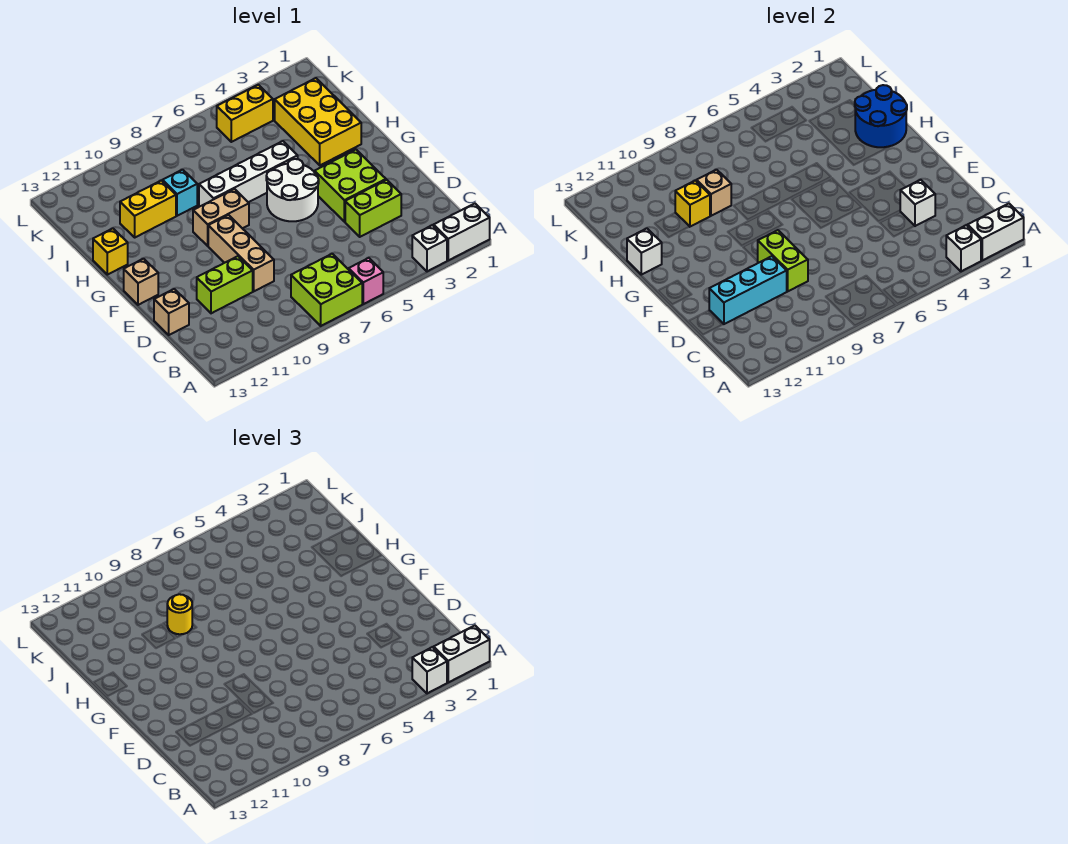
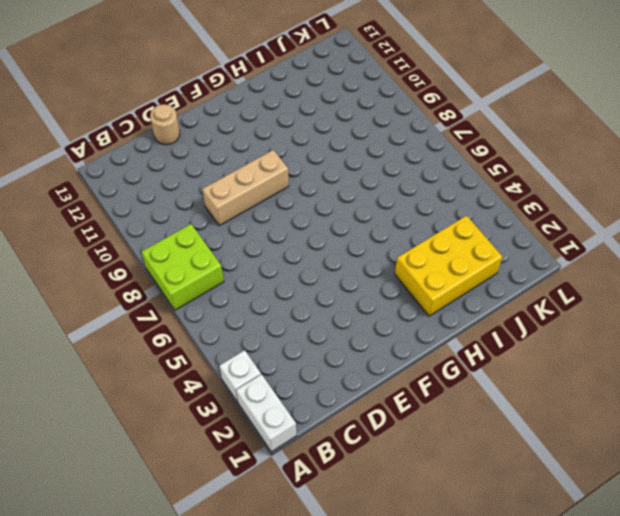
tan 1x1 round brick [150,104,180,145] -> tan 1x1 brick [154,289,189,335]
none -> pink 1x1 brick [349,258,383,304]
none -> lime 1x2 brick [345,180,401,237]
none -> lime 1x2 brick [197,256,253,313]
none -> lime 2x2 brick [315,150,386,222]

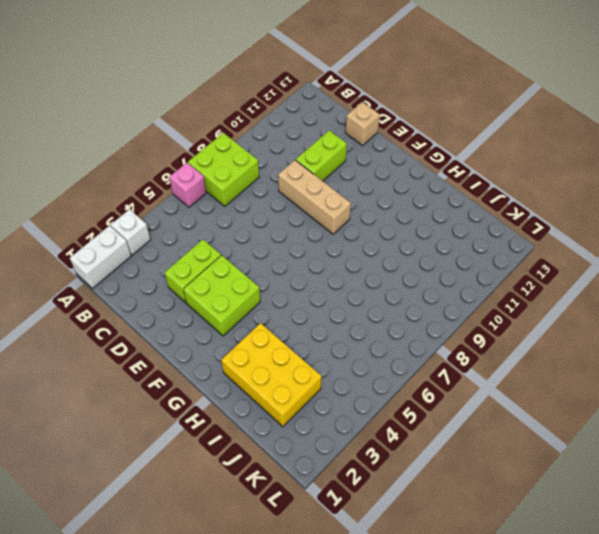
none -> white 2x2 round brick [266,159,319,221]
none -> tan 1x1 brick [124,259,158,305]
none -> tan 1x2 brick [193,189,249,246]
none -> white 1x4 brick [199,141,298,206]

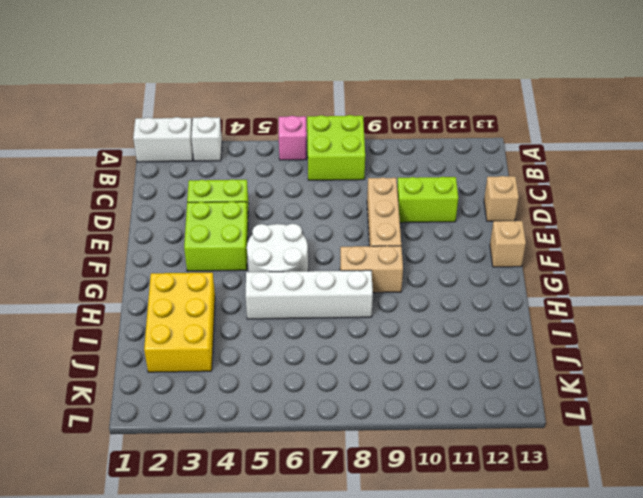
none -> yellow 1x1 brick [93,229,128,275]
none -> cyan 1x1 brick [163,170,197,216]
none -> yellow 1x2 brick [120,181,176,237]
none -> yellow 1x2 brick [217,85,273,142]

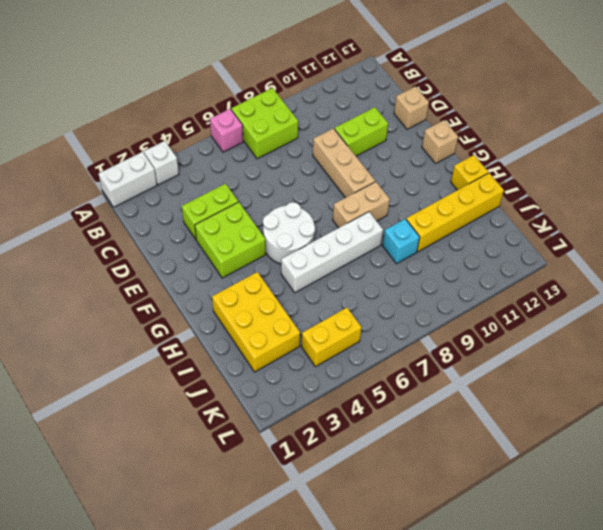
yellow 1x4 brick [406,173,504,252] -> yellow 1x2 brick [120,181,176,237]
none -> white 1x2 brick [968,203,1024,260]
none -> white 1x1 brick [946,225,981,271]
none -> white 1x1 brick [900,180,935,226]
none -> lime 1x2 brick [758,230,808,291]

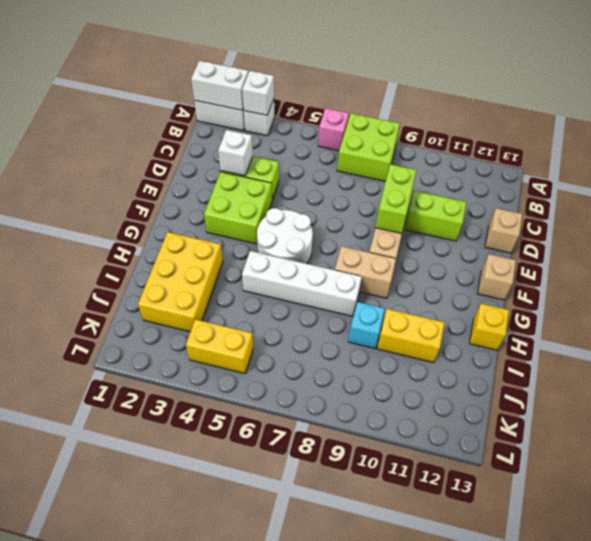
none -> cyan 1x3 brick [709,256,787,324]
none -> blue 2x2 round brick [855,85,907,147]
none -> white 1x1 brick [627,229,662,275]
none -> tan 1x1 brick [697,170,731,216]

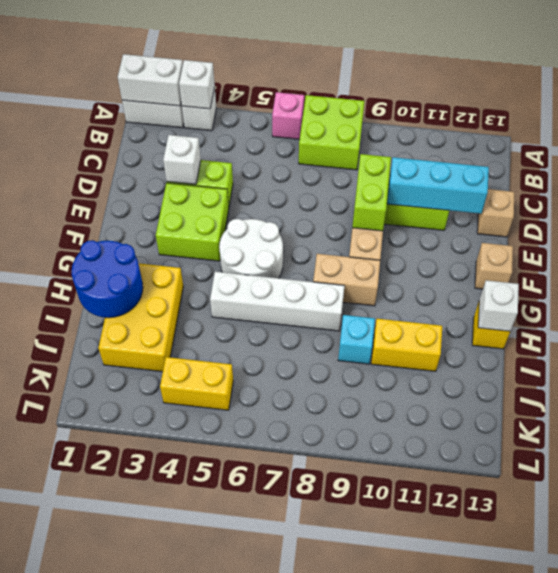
none -> tan 1x1 brick [697,170,731,216]
none -> yellow 1x1 brick [675,181,710,227]
none -> white 1x2 brick [434,625,490,682]
none -> white 1x1 brick [412,647,447,693]

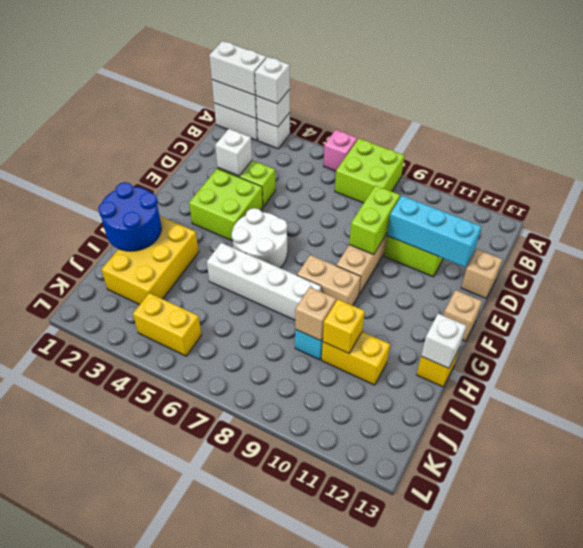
none -> yellow 1x1 round brick [167,594,192,634]

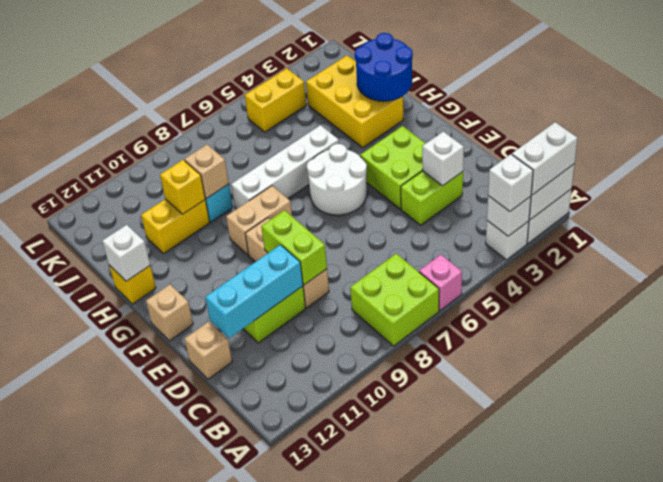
none -> yellow 1x1 round brick [167,594,192,634]

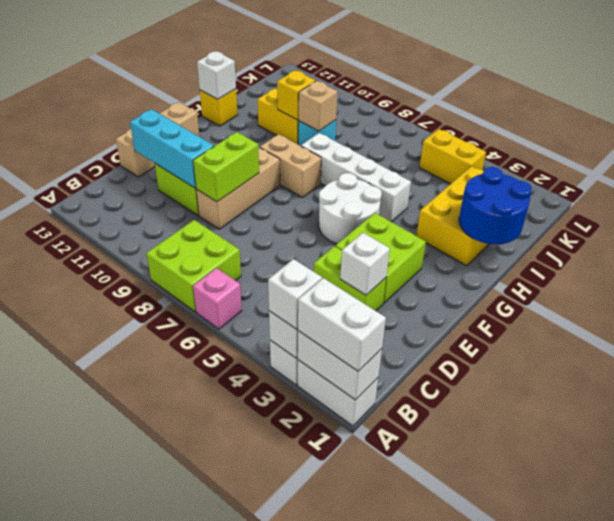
none -> yellow 1x1 round brick [167,594,192,634]

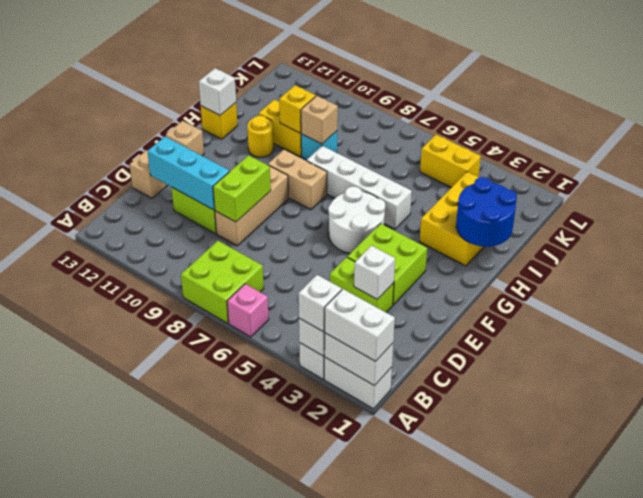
yellow 1x1 round brick [247,116,274,157] -> yellow 1x1 round brick moved to [167,594,192,634]

